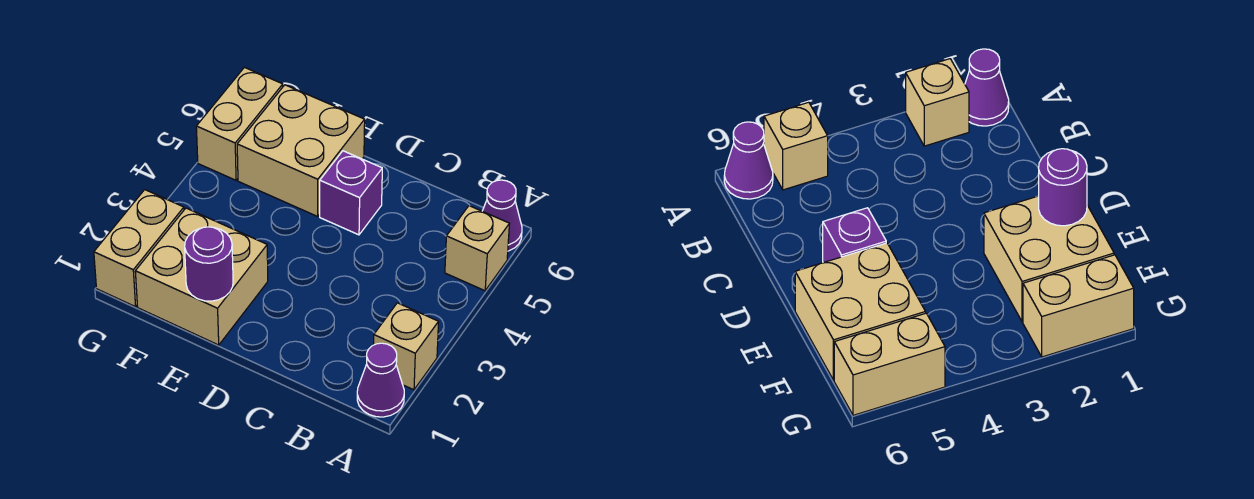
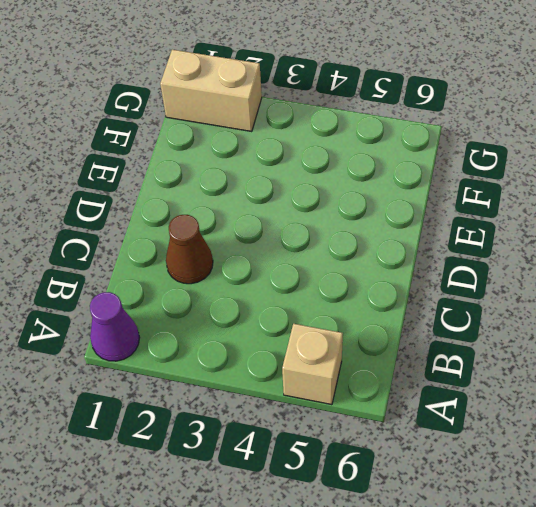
brown 1x1 cone [166,215,213,284] -> none
none -> tan 1x1 brick [374,303,439,390]
none -> purple 1x1 cone [483,180,522,251]

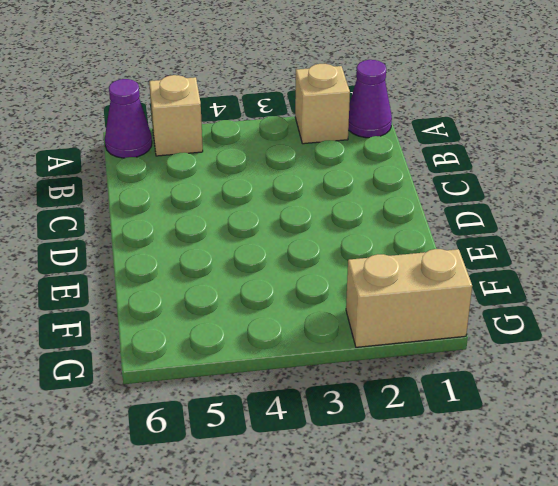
none -> purple 1x1 brick [320,151,382,235]
none -> tan 2x2 brick [135,208,268,345]

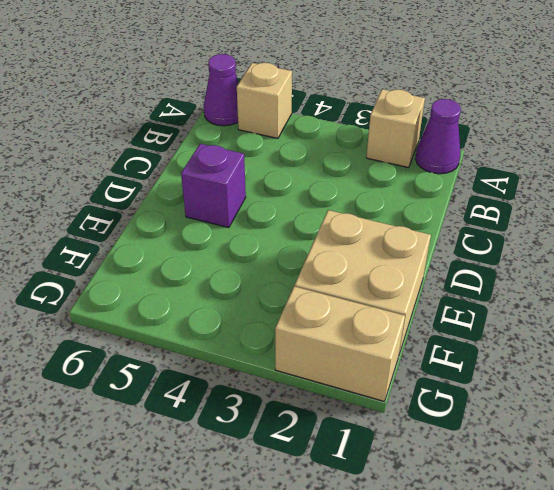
none -> tan 2x2 brick [237,85,365,216]
none -> tan 1x2 brick [196,68,283,180]

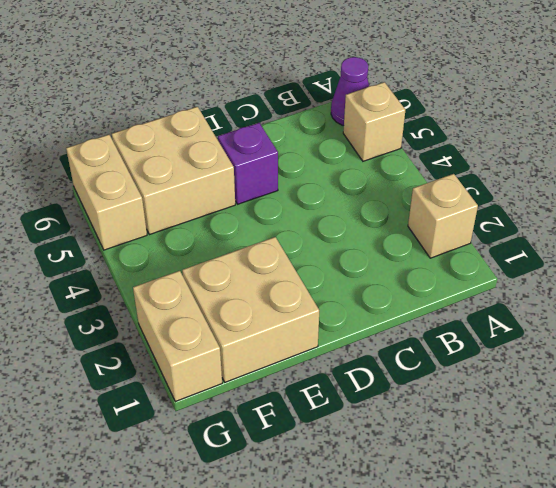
none -> purple 1x1 cone [357,343,404,417]
none -> purple 1x1 round brick [185,227,233,301]

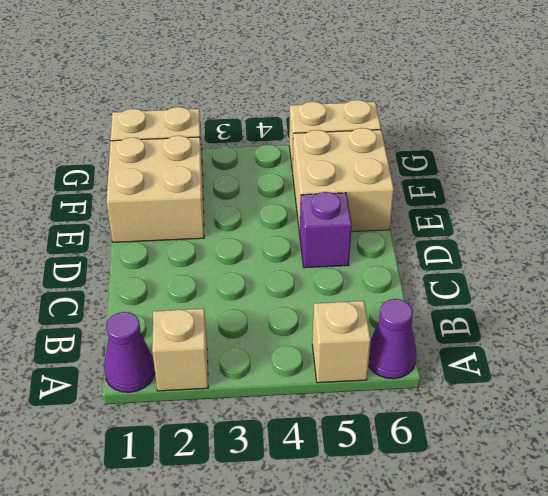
none -> purple 1x1 round brick [185,227,233,301]

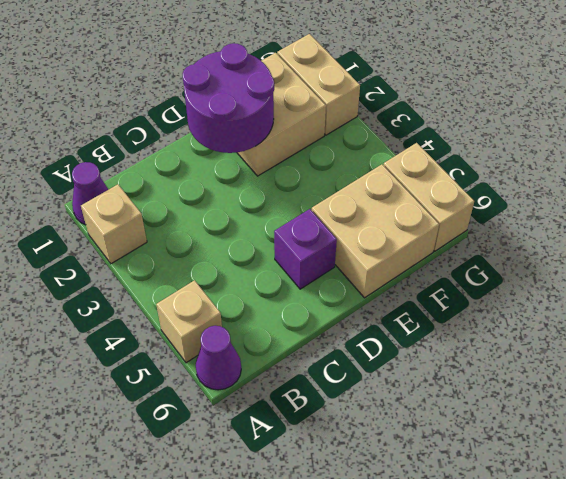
purple 2x2 round brick [183,43,274,153] -> purple 1x1 round brick [185,227,233,301]

